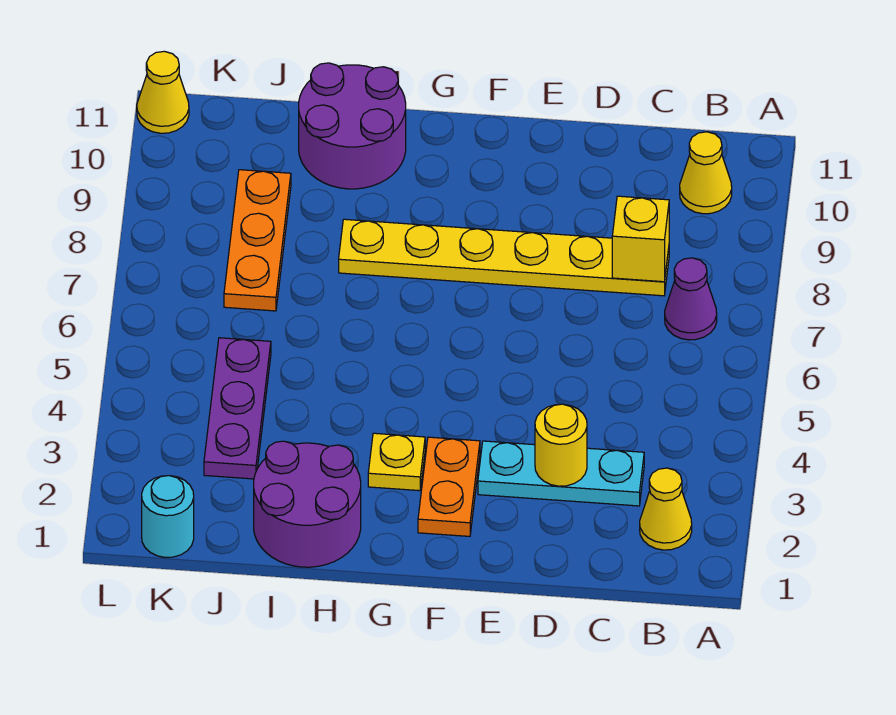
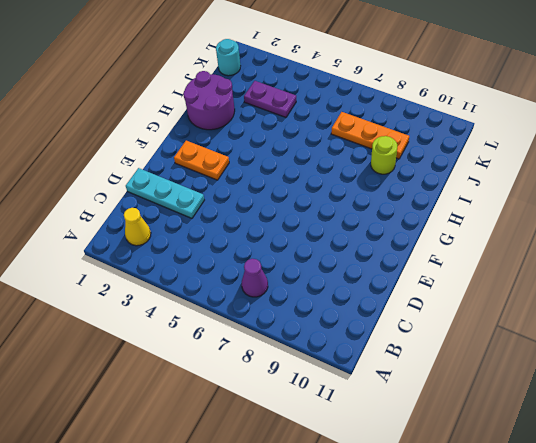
cyan 1x3 plate [126,168,204,218] -> cyan 1x3 plate turned to [478,441,644,506]
lime 1x1 round brick [371,136,397,174] -> none
purple 1x2 plate [244,81,296,117] -> purple 1x3 plate [204,338,271,479]
none -> yellow 1x1 cone [680,132,732,214]
none -> yellow 1x6 plate [339,219,669,296]
none -> yellow 1x1 plate [368,433,425,491]

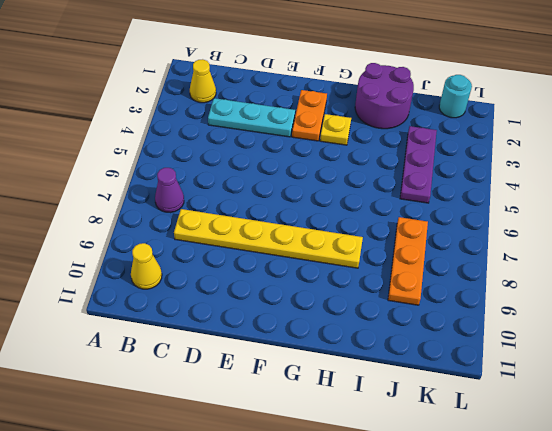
none -> purple 2x2 round brick [299,63,406,189]
none -> yellow 1x1 cone [137,51,189,133]
none -> yellow 1x1 brick [612,196,669,282]

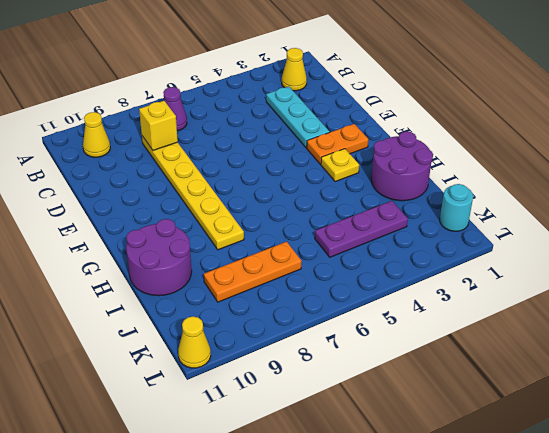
none -> yellow 1x1 round brick [535,404,587,486]

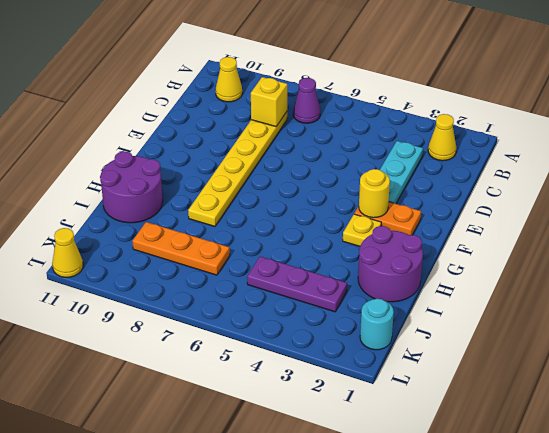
yellow 1x1 round brick [359,169,390,218] -> yellow 1x1 round brick moved to [535,404,587,486]

